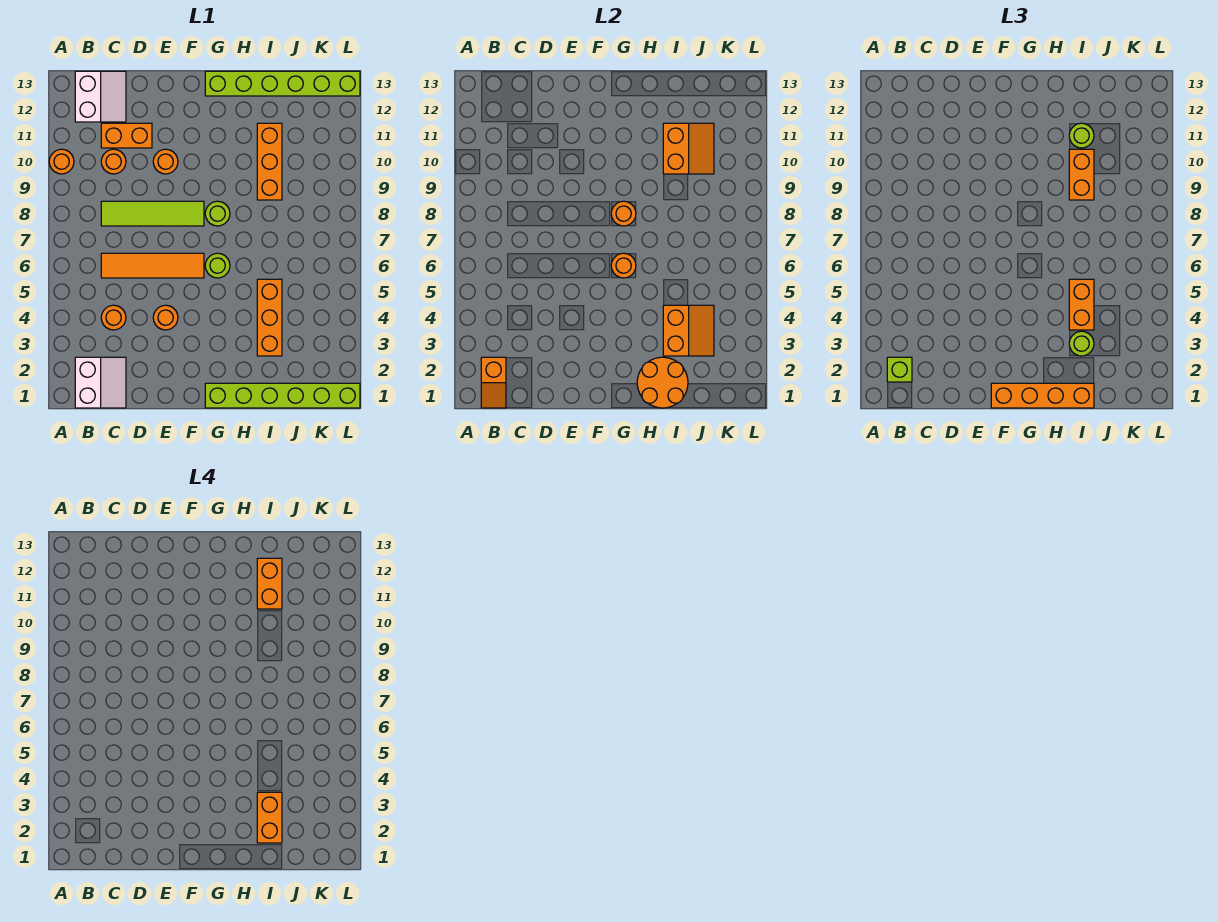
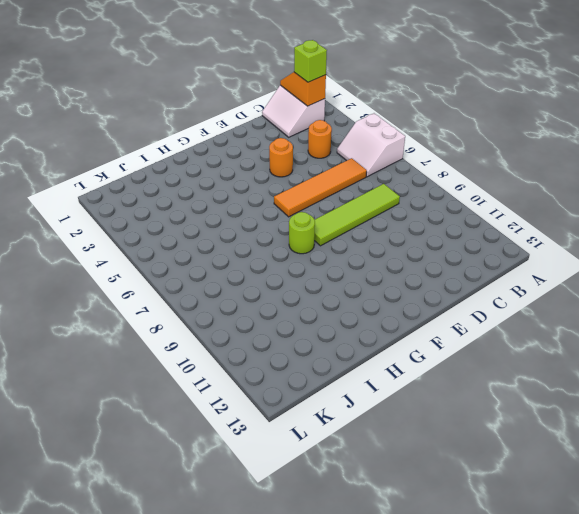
white 2x2 slope [337,113,405,177] -> white 2x2 slope moved to [75,71,126,122]
none -> orange 1x1 round brick [49,149,74,174]
none -> orange 1x1 round brick [101,149,126,174]
none -> orange 1x2 brick [101,123,152,148]
none -> orange 1x1 round brick [153,149,178,174]

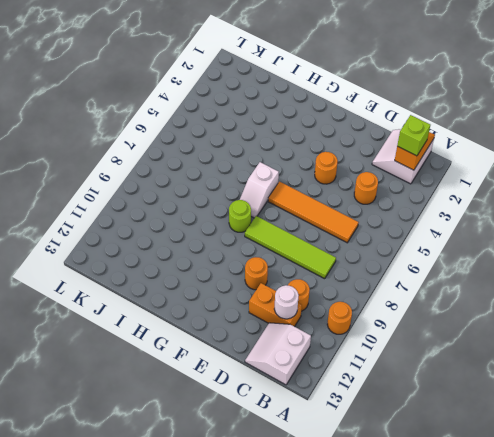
white 1x1 round brick [274,285,299,319] -> none
white 1x2 slope [240,162,279,218] -> lime 1x1 round brick [205,253,230,278]
none -> lime 1x6 brick [205,383,360,408]
none -> lime 1x6 brick [205,71,360,96]
none -> orange 1x3 brick [257,279,282,356]
none -> orange 1x3 brick [257,123,282,200]

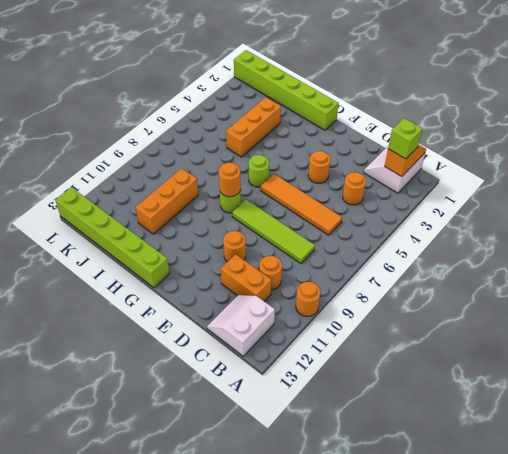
none -> orange 1x1 round brick [611,253,636,278]
none -> orange 2x2 round brick [637,357,688,408]
none -> orange 2x2 slope [663,305,714,356]
none -> orange 2x2 slope [663,123,714,174]

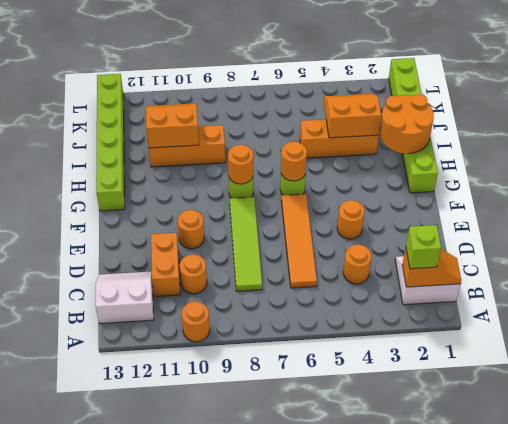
none -> orange 1x4 brick [991,383,1094,408]
none -> lime 1x1 round brick [1069,331,1094,356]
none -> orange 1x2 brick [1069,279,1094,330]
none -> orange 1x2 brick [1069,149,1094,200]

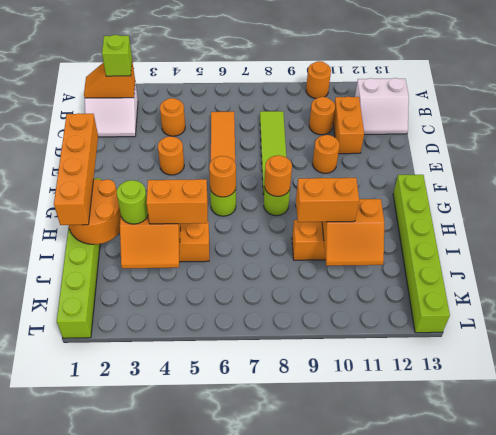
none -> lime 1x1 round brick [1069,123,1094,148]
none -> orange 1x2 brick [257,792,282,843]
none -> orange 1x2 brick [257,558,282,609]

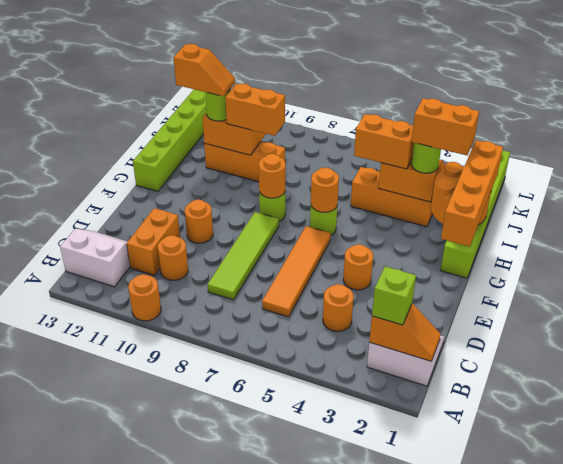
orange 1x2 slope [174,44,235,96] -> orange 1x2 brick [257,558,282,609]

